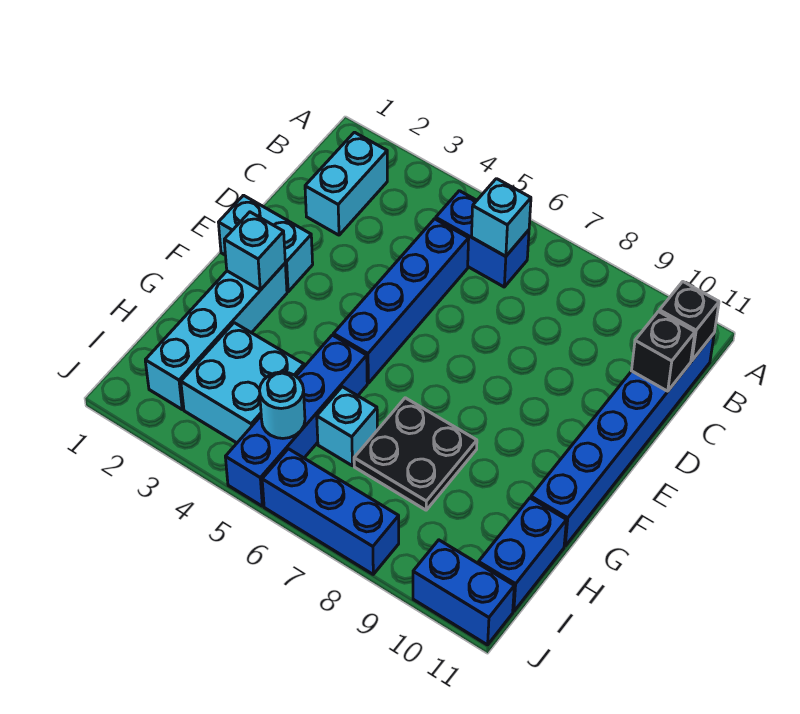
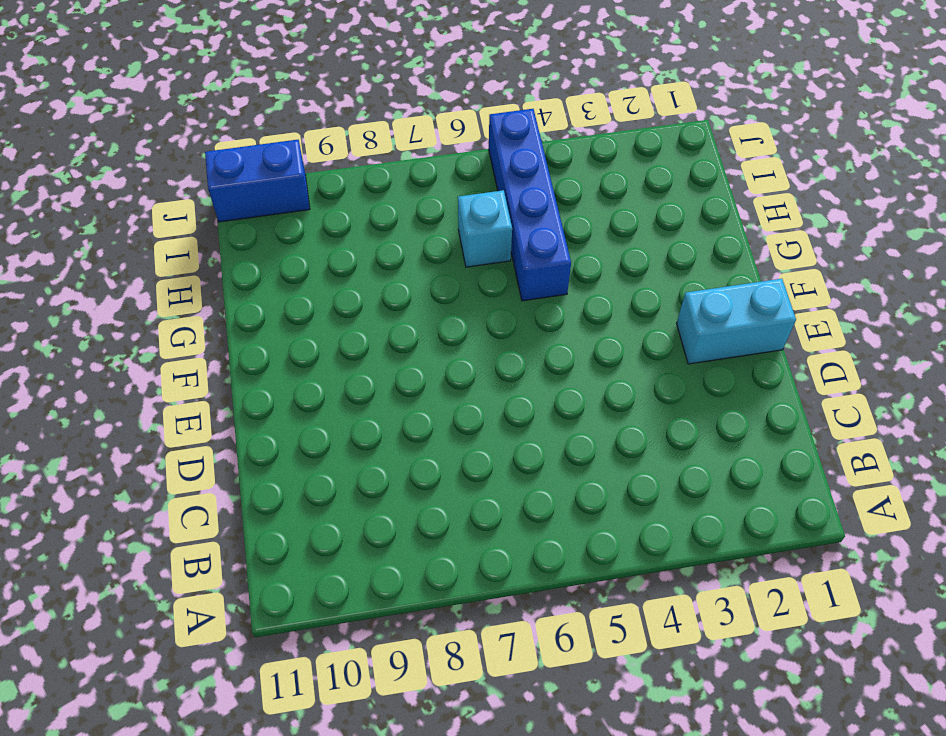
none -> cyan 1x2 brick [305,132,387,235]
none -> blue 1x2 brick [436,191,529,287]
none -> blue 1x6 brick [531,334,714,546]

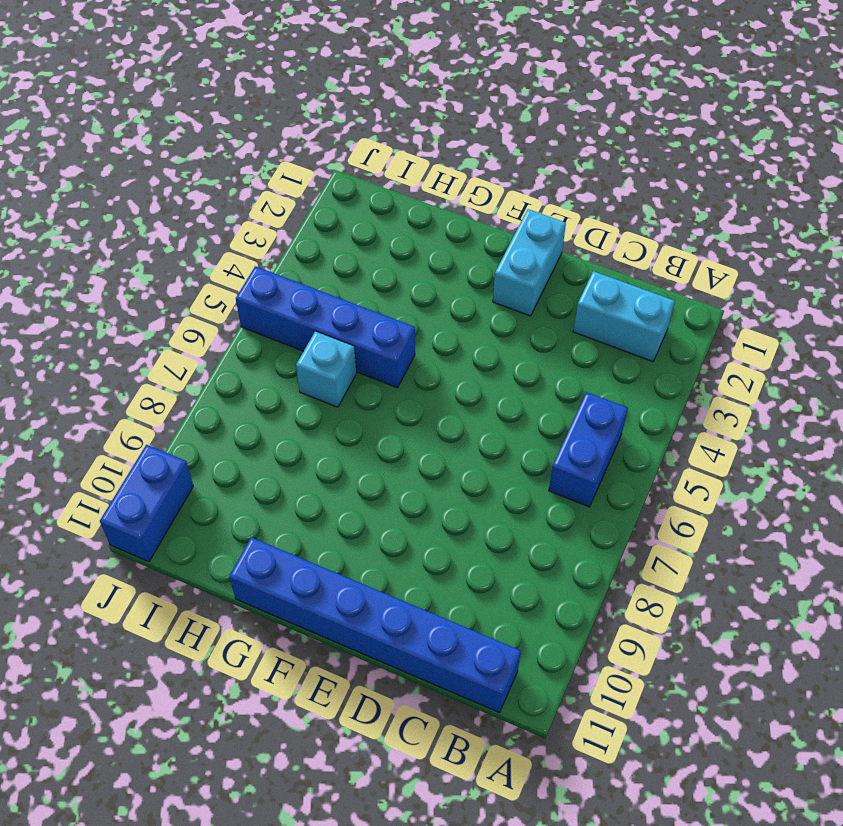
none -> blue 1x4 brick [334,219,469,383]
none -> cyan 1x4 brick [145,264,287,409]
none -> black 2x2 plate [354,398,477,510]

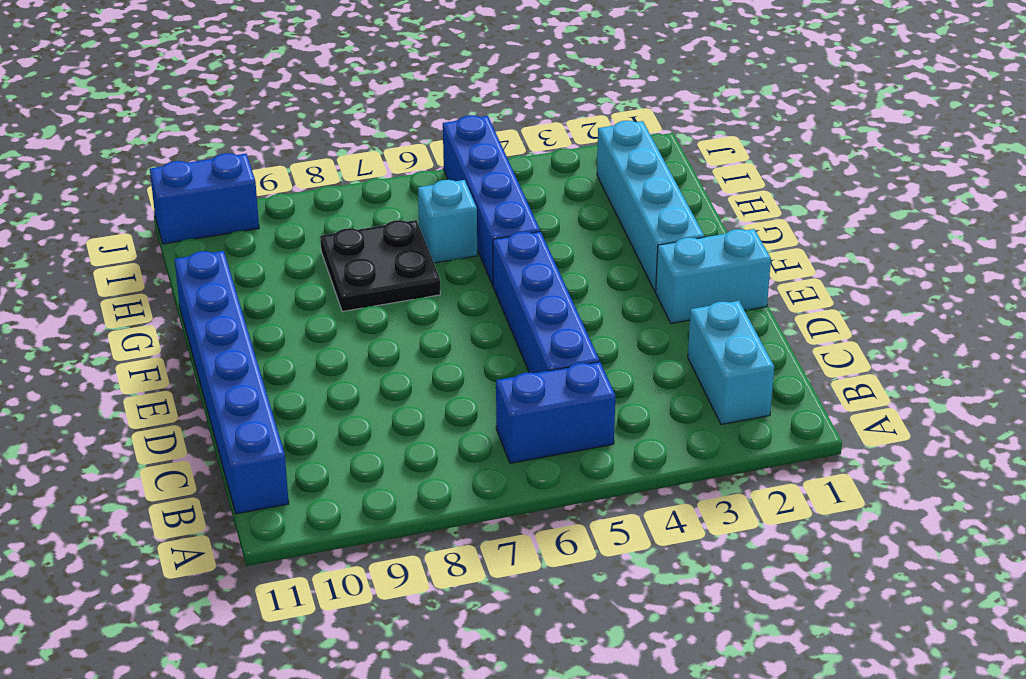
none -> cyan 2x2 brick [181,323,304,443]
none -> blue 1x2 brick [478,498,567,612]
none -> blue 1x3 brick [262,449,399,574]

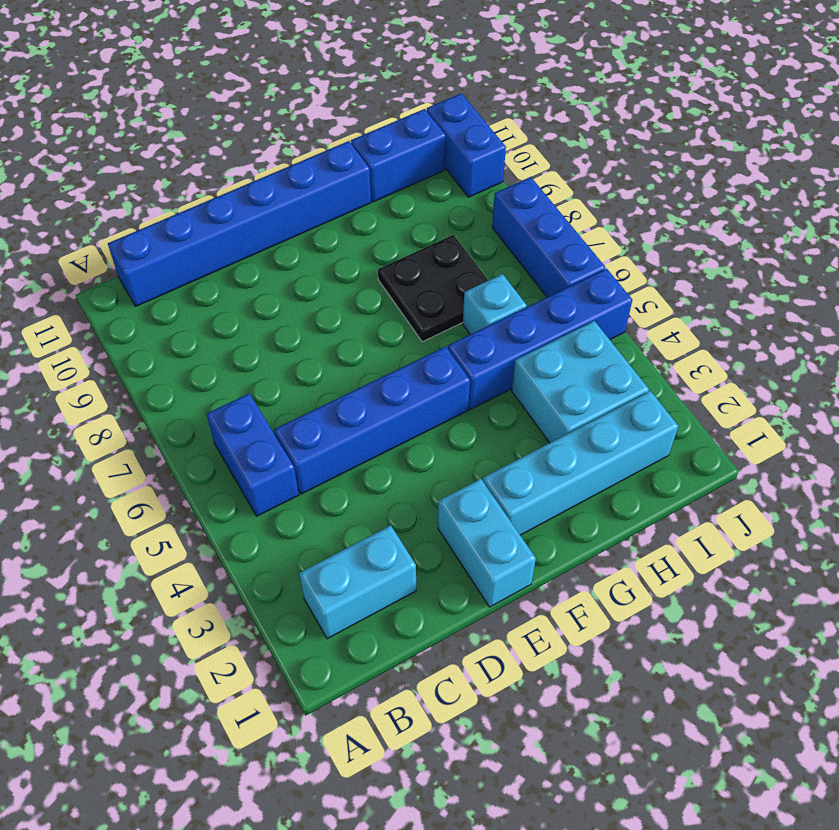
none -> cyan 1x1 brick [472,179,531,256]
none -> black 1x1 brick [659,282,719,361]
none -> black 1x1 brick [632,312,695,391]

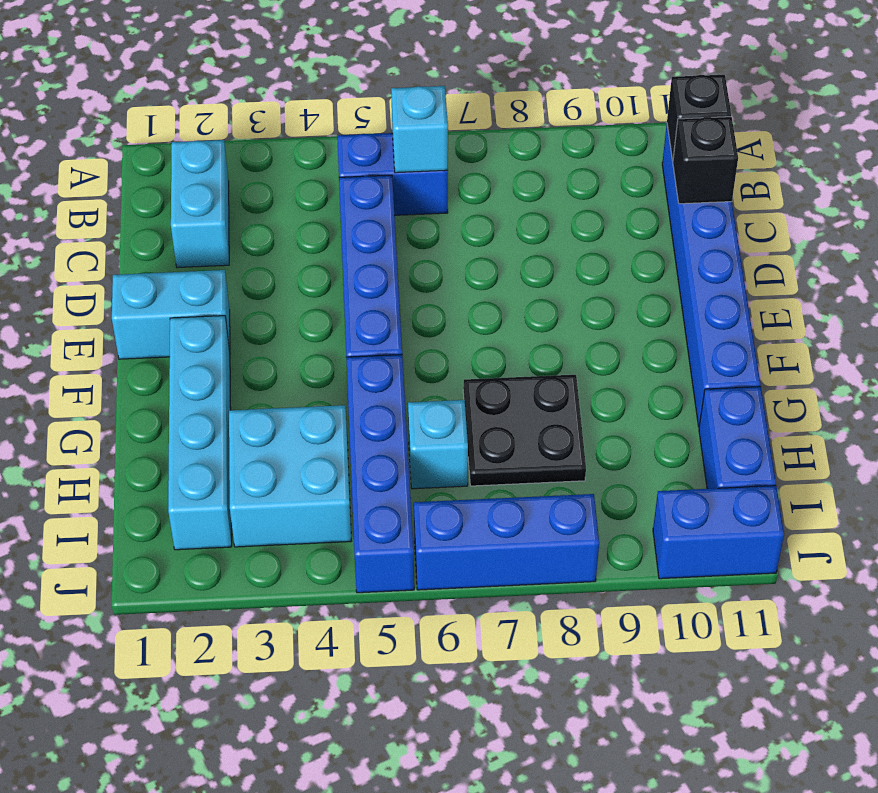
none -> cyan 1x1 brick [224,212,285,290]
none -> cyan 1x1 round brick [260,372,305,438]

